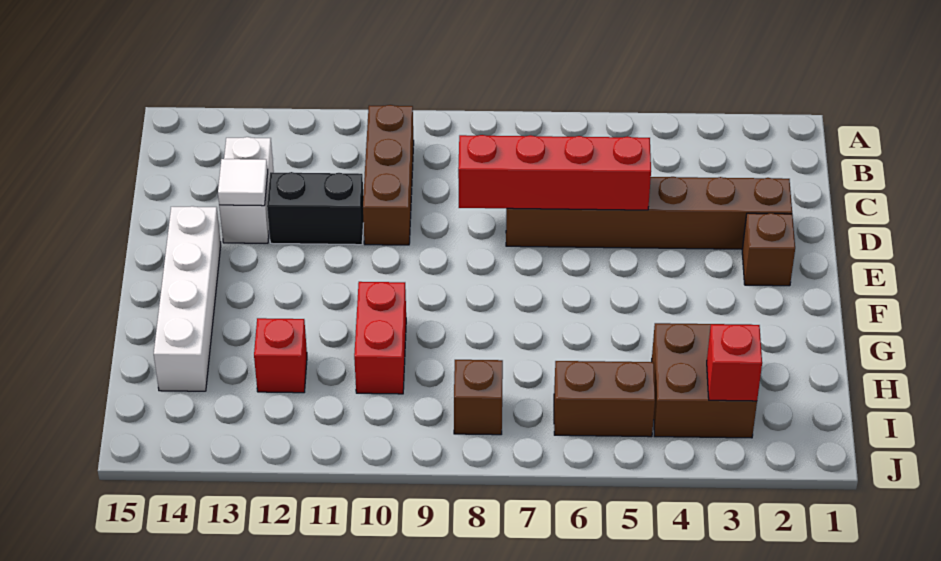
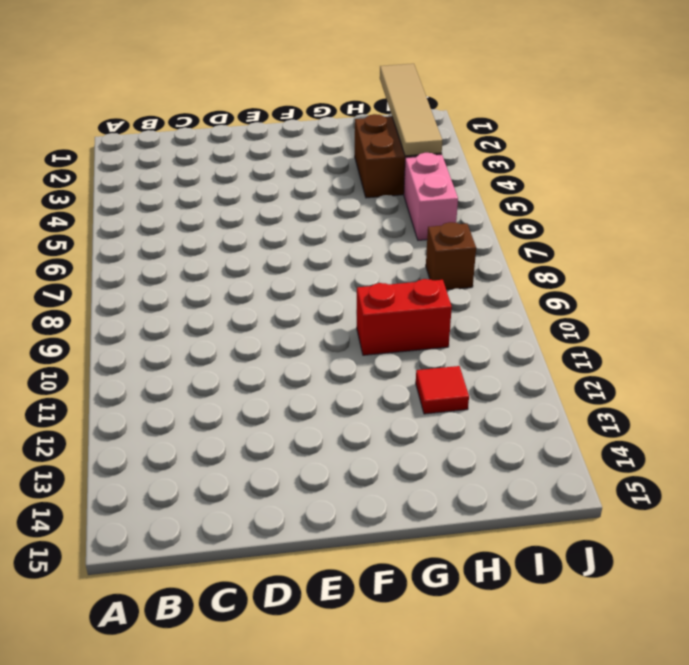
red 1x1 tile [416,366,469,414] -> red 1x1 brick [254,318,307,393]
tan 1x4 tile [380,64,442,156] -> red 1x1 brick [707,324,762,401]
pink 1x2 brick [404,153,458,240] -> brown 1x2 brick [554,361,655,437]
none -> brown 1x3 brick [363,105,414,245]
none -> white 1x2 brick [219,137,274,243]
none -> brown 1x6 brick [506,177,792,249]

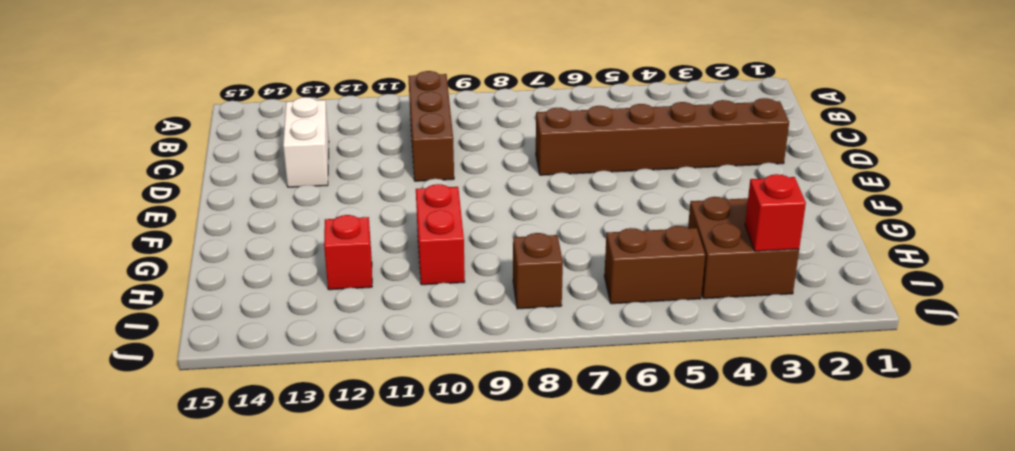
none -> black 1x2 brick [267,172,364,245]
none -> brown 1x1 brick [742,213,795,286]
none -> white 1x4 brick [154,206,221,391]

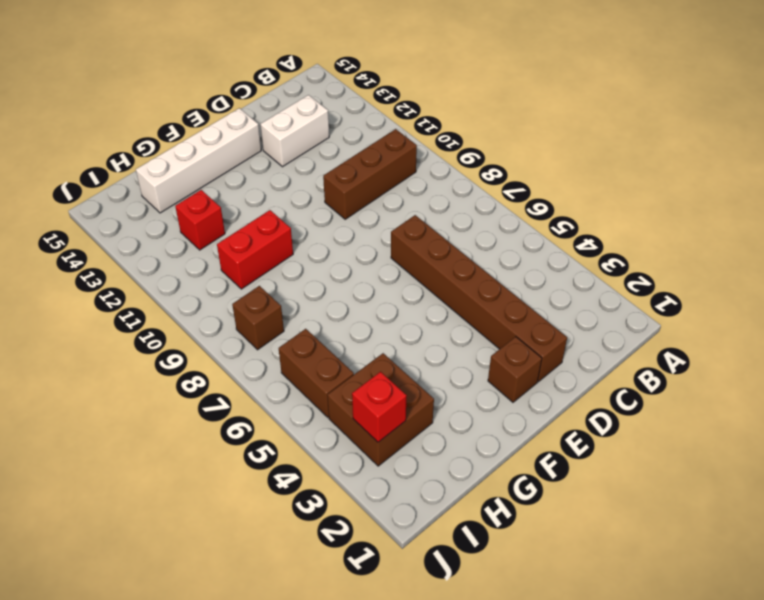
none -> black 1x2 brick [267,172,364,245]
none -> red 1x4 brick [458,135,651,210]
none -> white 1x1 tile [218,159,268,206]

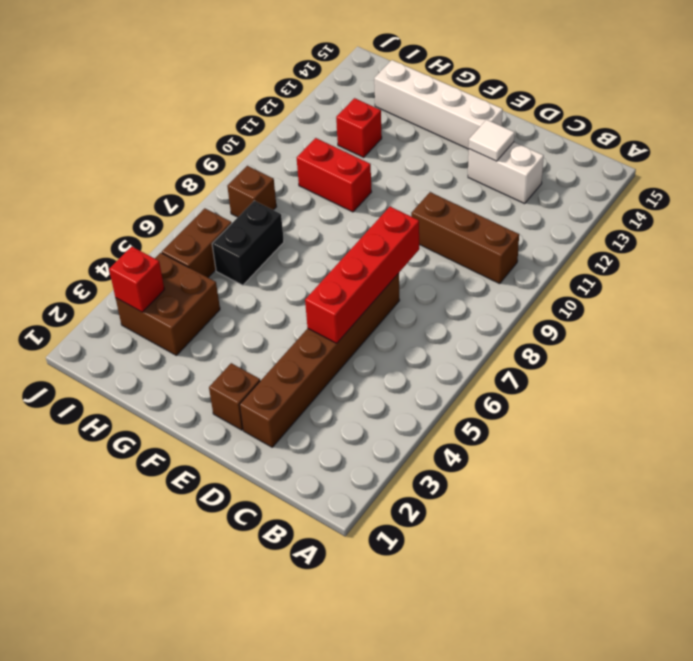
black 1x2 brick [212,201,284,285] -> black 1x2 brick moved to [267,172,364,245]

